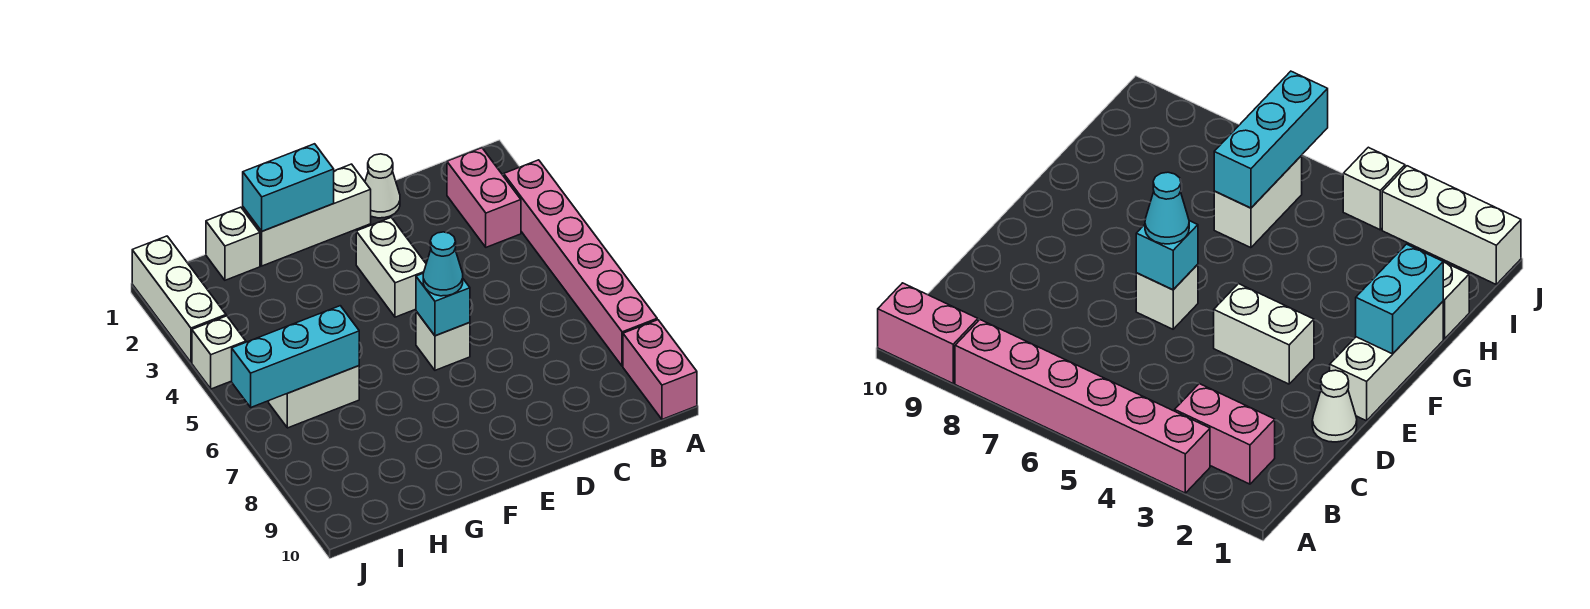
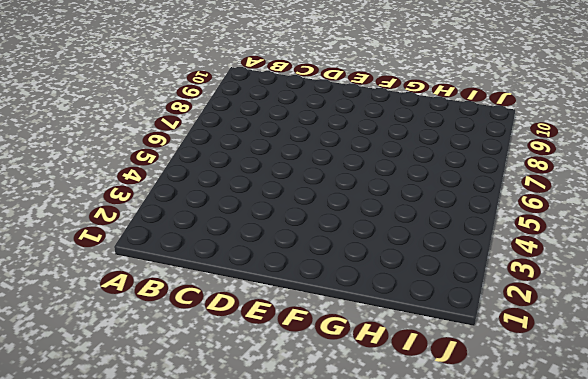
none -> pink 1x6 brick [504,160,657,366]
none -> pink 1x2 brick [623,320,697,419]
none -> pink 1x2 brick [447,148,521,247]

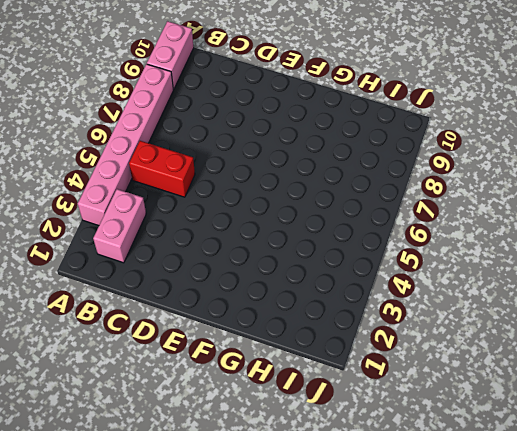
red 1x2 brick [129,141,195,197] -> none
none -> white 1x1 cone [365,154,400,218]
none -> white 1x3 brick [243,164,371,266]
none -> white 1x2 brick [356,218,426,317]

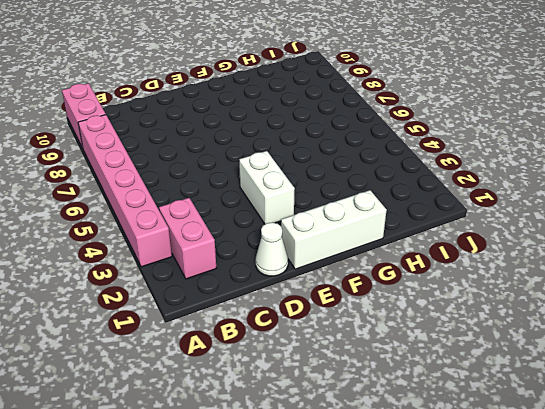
none -> white 1x1 brick [416,311,470,370]
none -> white 1x1 brick [206,207,260,280]
none -> white 1x2 brick [269,366,359,428]

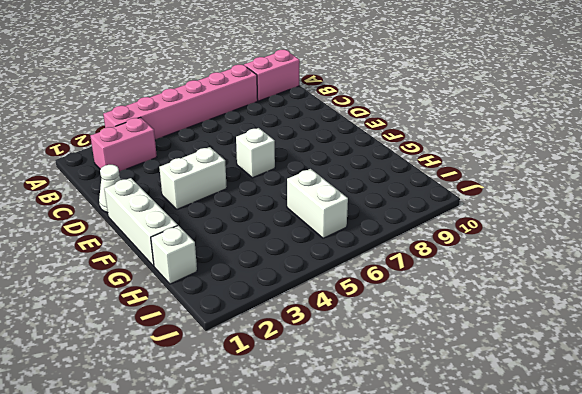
none -> white 1x3 brick [132,236,226,362]
none -> white 1x1 brick [192,316,246,389]
none -> cyan 1x1 brick [416,274,470,336]

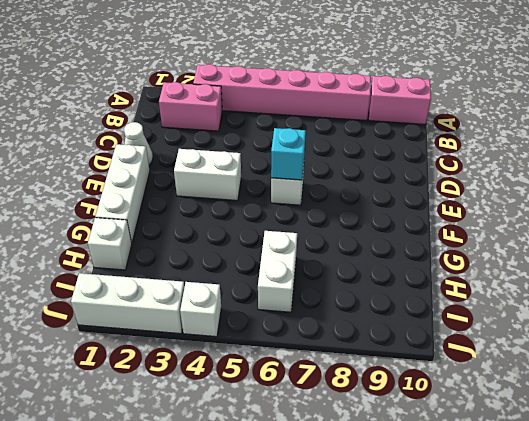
none -> cyan 1x2 brick [243,144,334,231]
none -> cyan 1x3 brick [232,306,359,407]
none -> cyan 1x1 cone [423,232,463,296]

